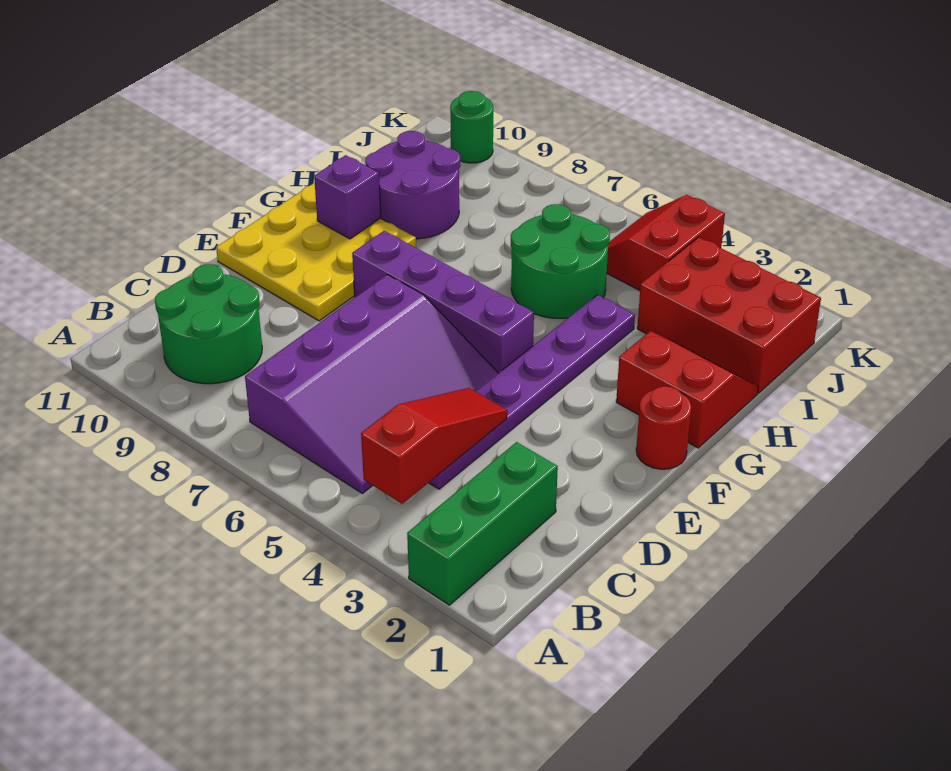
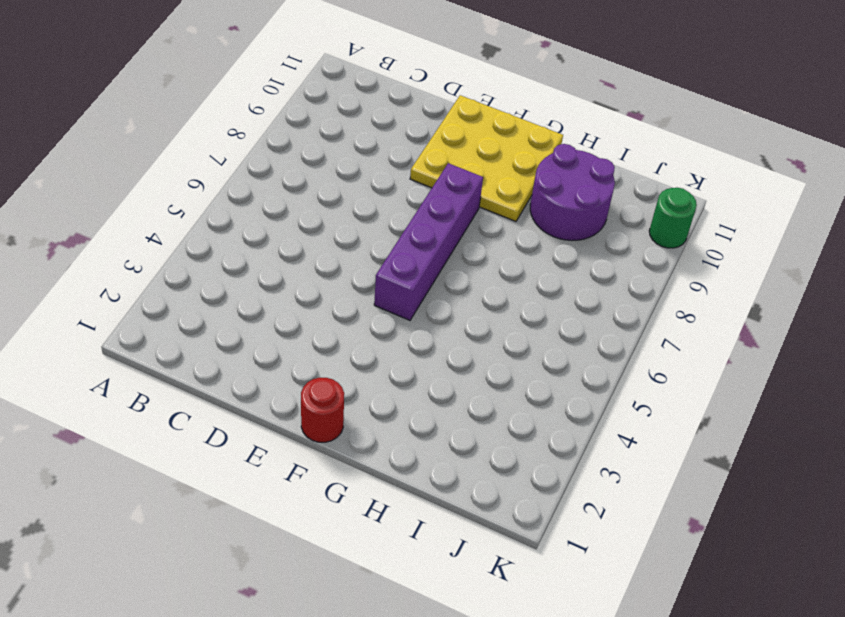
none -> green 1x3 brick [407,442,558,605]
none -> purple 3x4 slope [245,275,498,493]
none -> green 2x2 round brick [155,264,262,384]

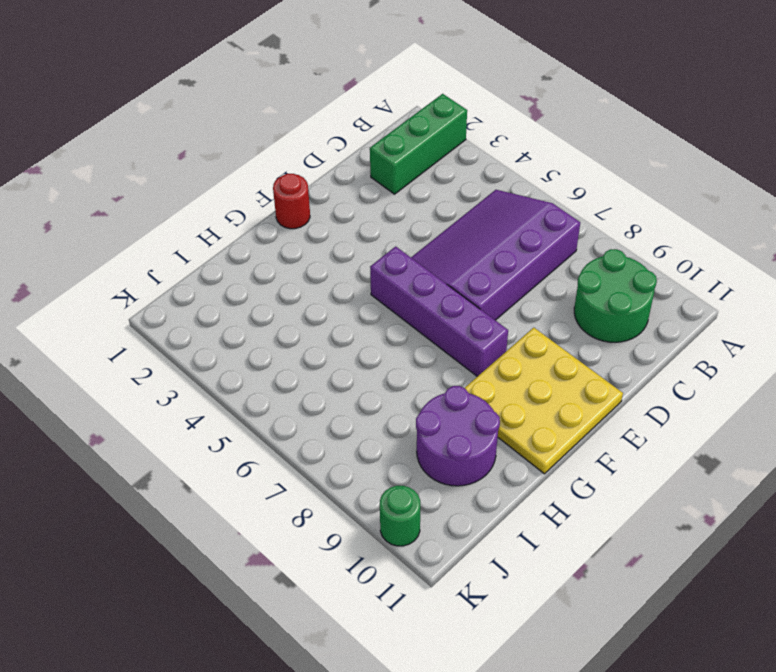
none -> purple 1x6 plate [429,295,635,489]
none -> red 2x2 slope [616,331,758,448]
none -> green 2x2 round brick [511,204,610,318]

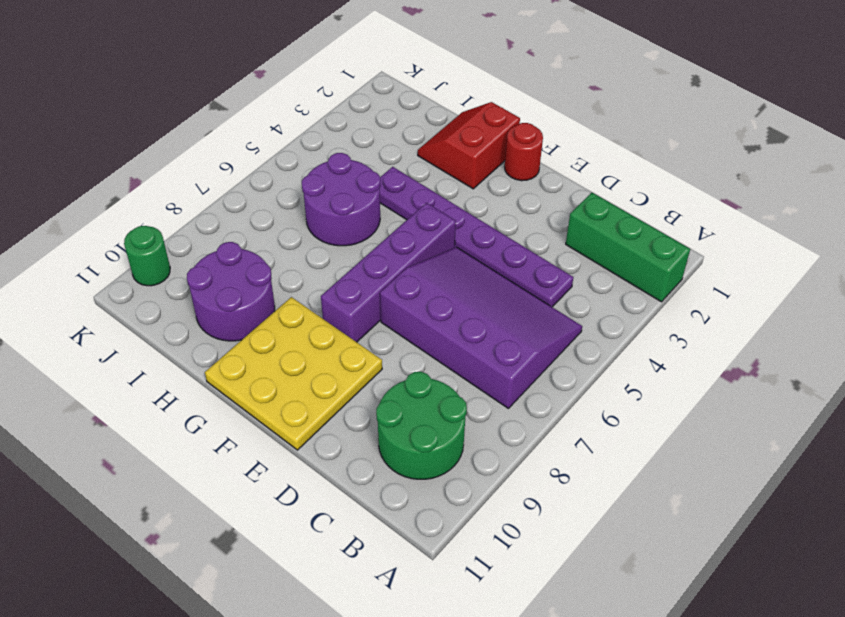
purple 2x2 round brick [302,153,380,246] -> green 2x2 round brick [511,204,610,318]
none -> red 2x3 brick [637,237,821,393]
none -> red 2x2 slope [607,195,725,290]
none -> red 1x3 slope [361,388,507,504]

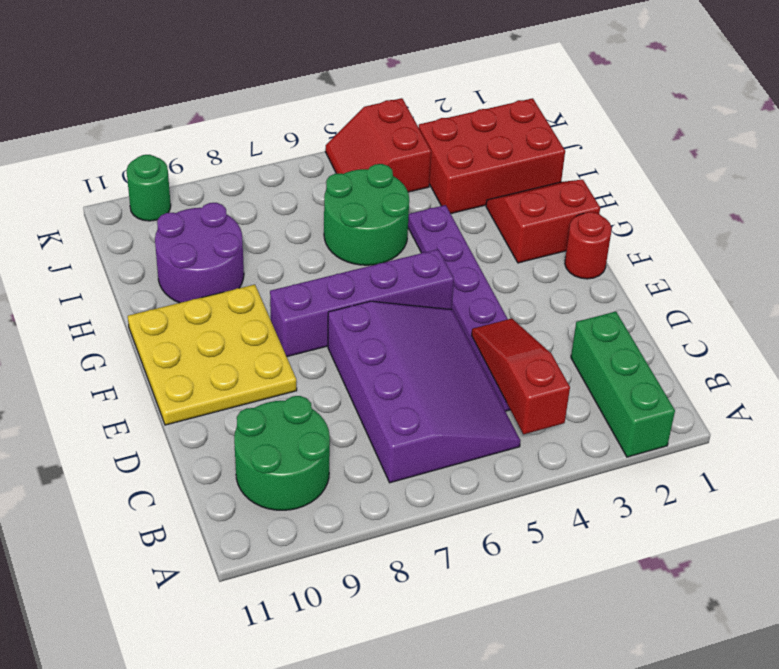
none -> purple 1x1 brick [314,155,381,239]

